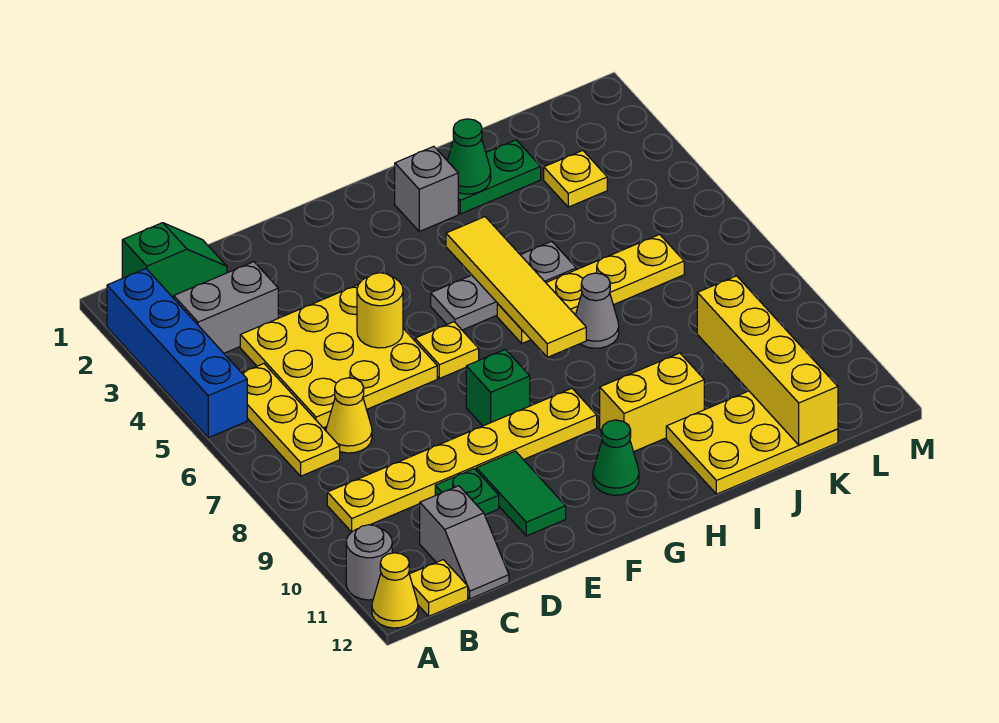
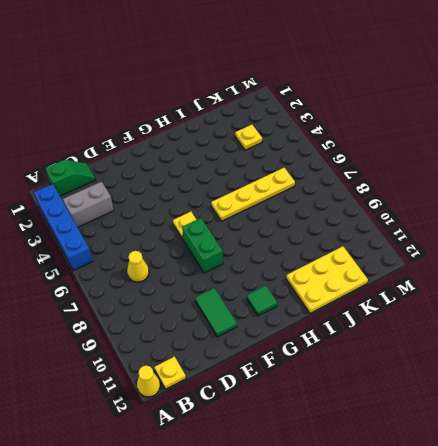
green 1x2 brick [182,218,223,273] -> green 1x1 brick [466,349,530,426]
green 1x1 tile [247,286,277,316] -> green 1x1 cone [593,420,639,495]
none -> grey 1x1 round brick [346,525,392,600]
none -> yellow 1x3 plate [242,364,340,476]
none -> yellow 1x6 plate [327,388,597,532]

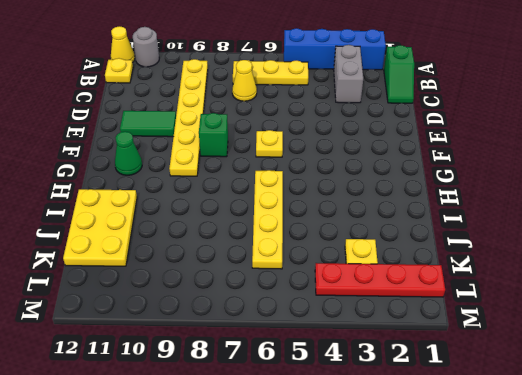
red 1x4 plate [315,263,445,297] -> none
none -> yellow 3x3 plate [240,285,437,428]
none -> grey 1x2 slope [420,486,509,599]
none -> green 1x1 plate [435,469,499,515]

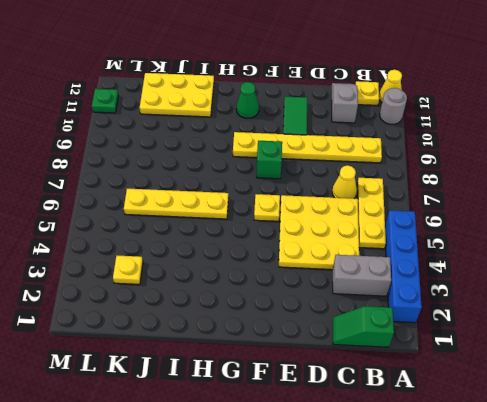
green 1x1 plate [92,89,119,113] -> green 1x1 plate moved to [435,469,499,515]
none -> grey 1x3 plate [431,241,576,330]
none -> grey 1x1 brick [395,146,458,231]
none -> yellow 1x2 brick [600,353,704,452]

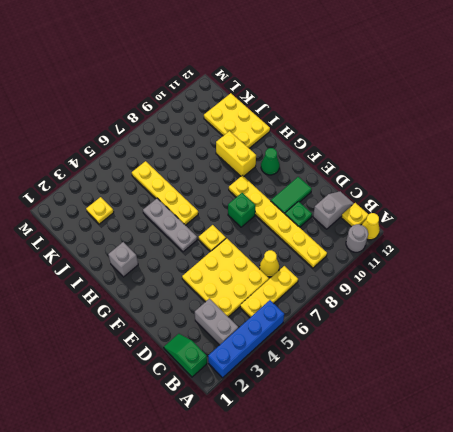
none -> green 1x2 plate [458,140,541,214]
none -> grey 1x1 cone [576,273,619,348]
none -> yellow 1x1 round brick [357,273,403,348]

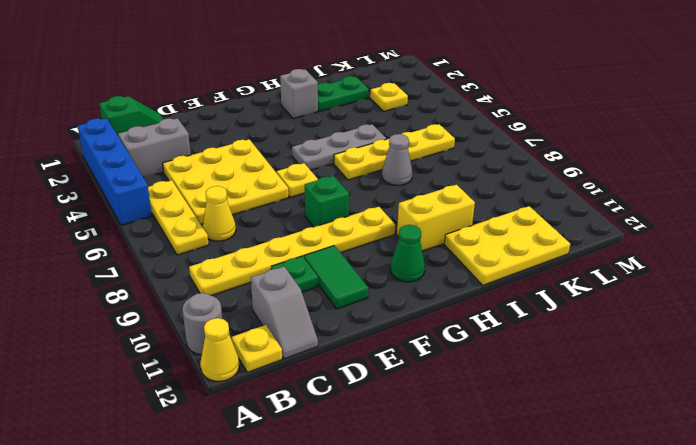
none -> yellow 1x1 round brick [357,273,403,348]
none -> yellow 1x4 tile [446,217,586,357]
none -> green 1x1 cone [447,119,491,194]

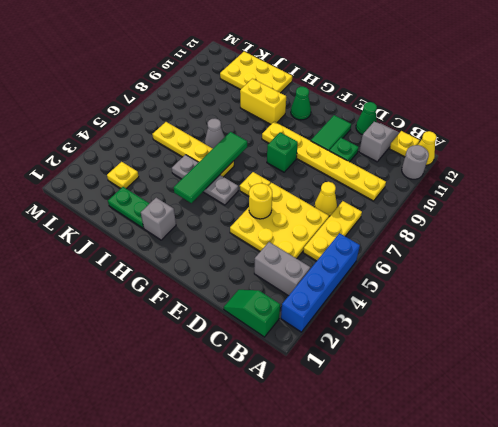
green 1x1 cone [356,102,377,135] -> green 1x1 cone moved to [447,119,491,194]
green 1x4 tile [174,132,247,203] -> yellow 1x4 tile [446,217,586,357]
none -> yellow 1x4 brick [697,276,838,445]

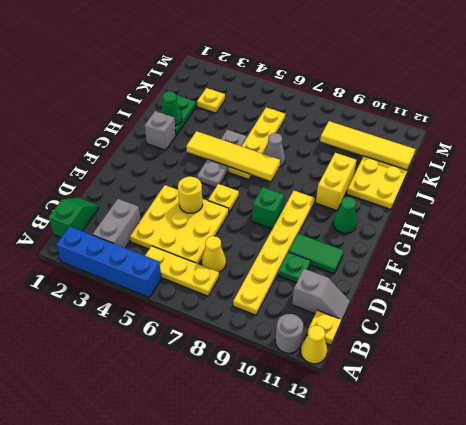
yellow 1x4 tile [320,121,415,170] -> yellow 1x4 brick [697,276,838,445]

